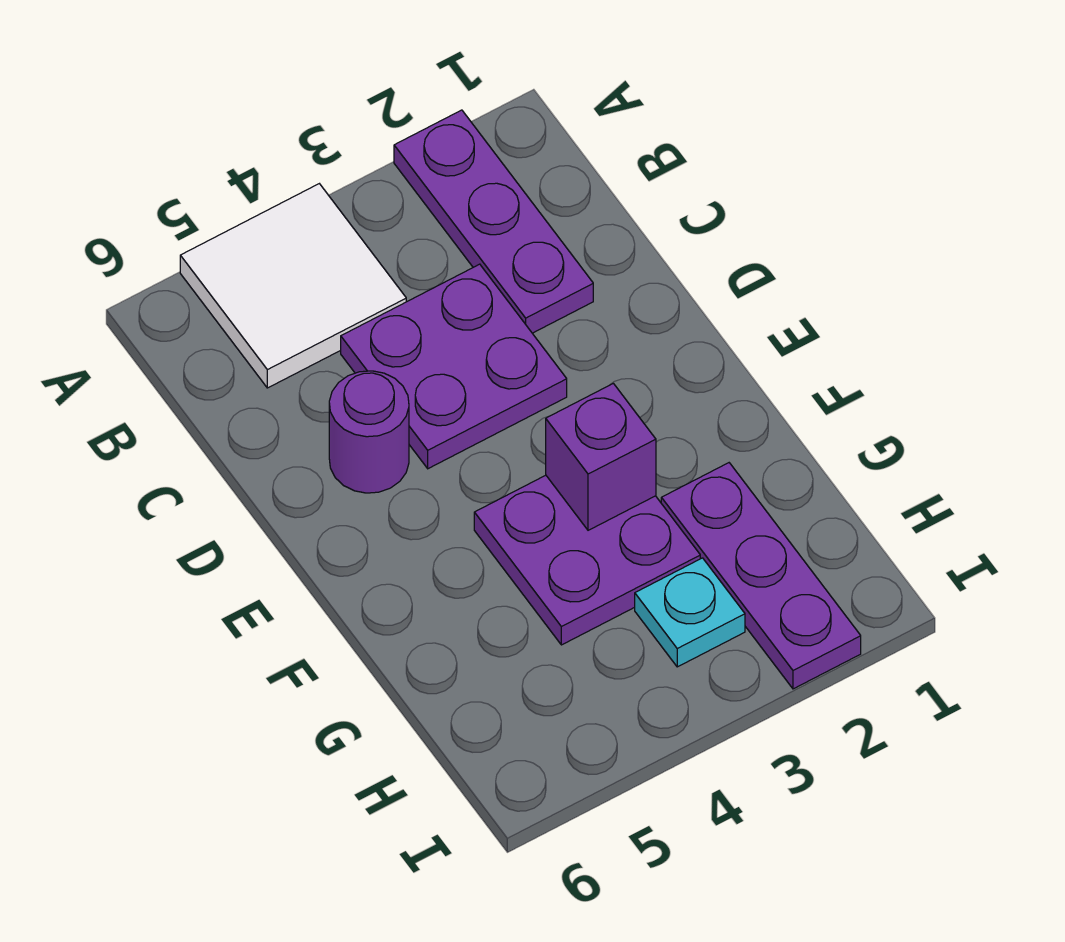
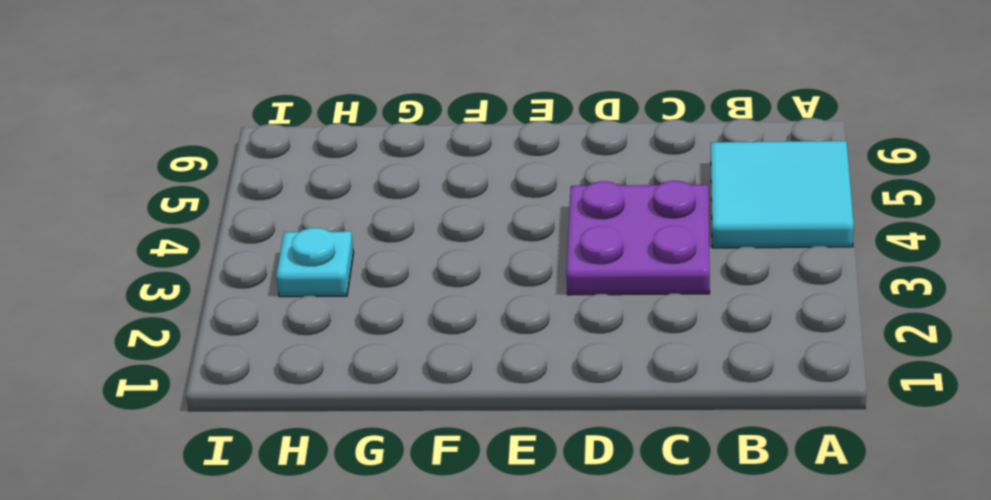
cyan 2x2 tile [711,141,854,248] -> white 2x2 tile [180,184,406,388]
none -> purple 1x3 plate [394,110,593,333]
none -> purple 1x1 round brick [329,371,409,493]

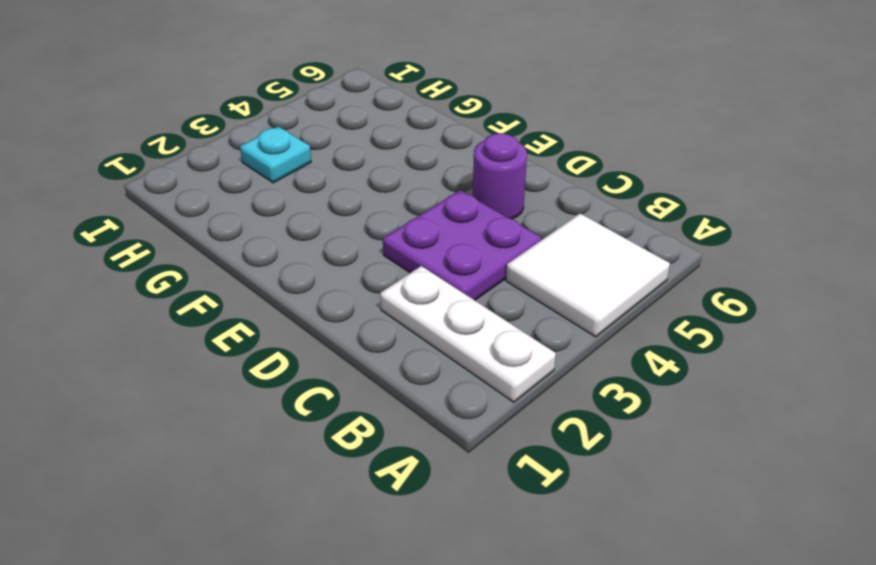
white 1x3 plate [380,266,556,402] -> purple 1x3 plate [394,110,593,333]
none -> purple 2x2 plate [474,475,700,645]
none -> purple 1x3 plate [661,463,861,689]

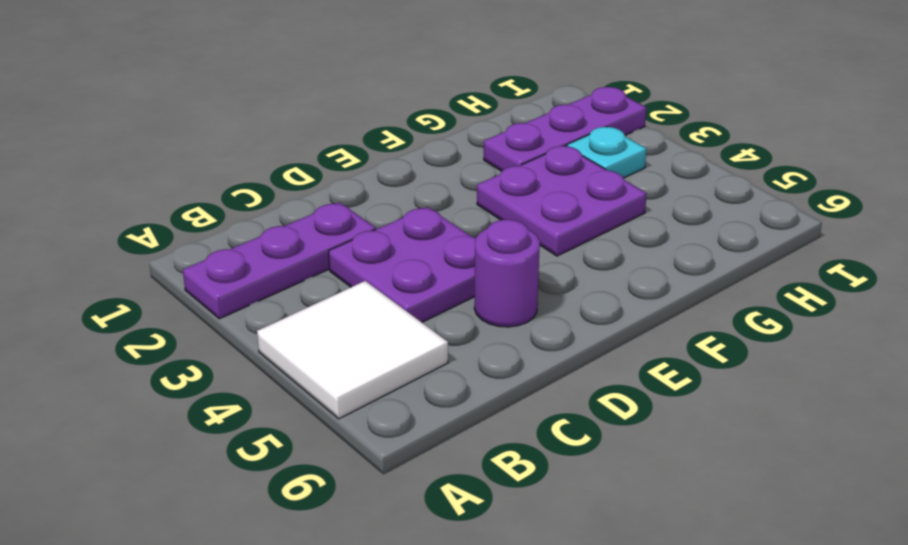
none -> purple 1x1 brick [546,383,656,530]

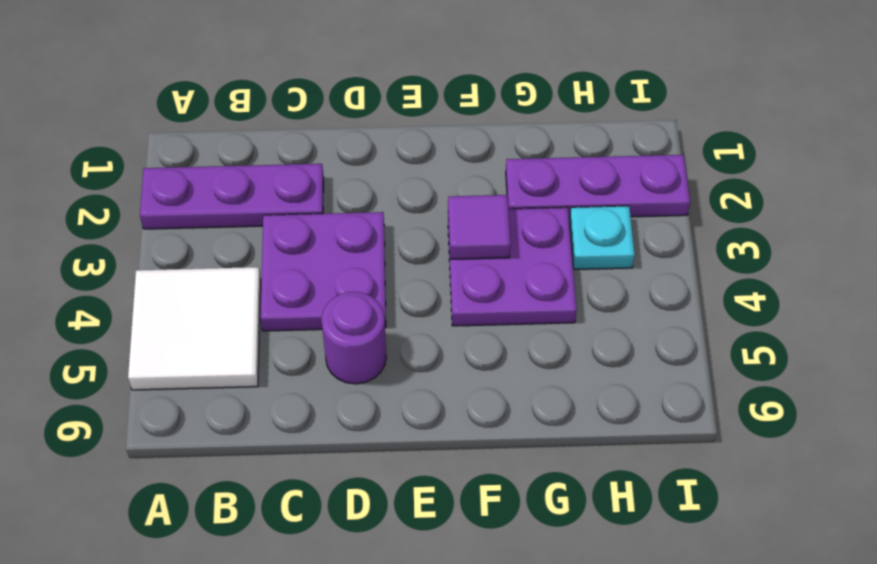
purple 1x1 tile [448,195,511,259] -> purple 1x1 brick [546,383,656,530]

